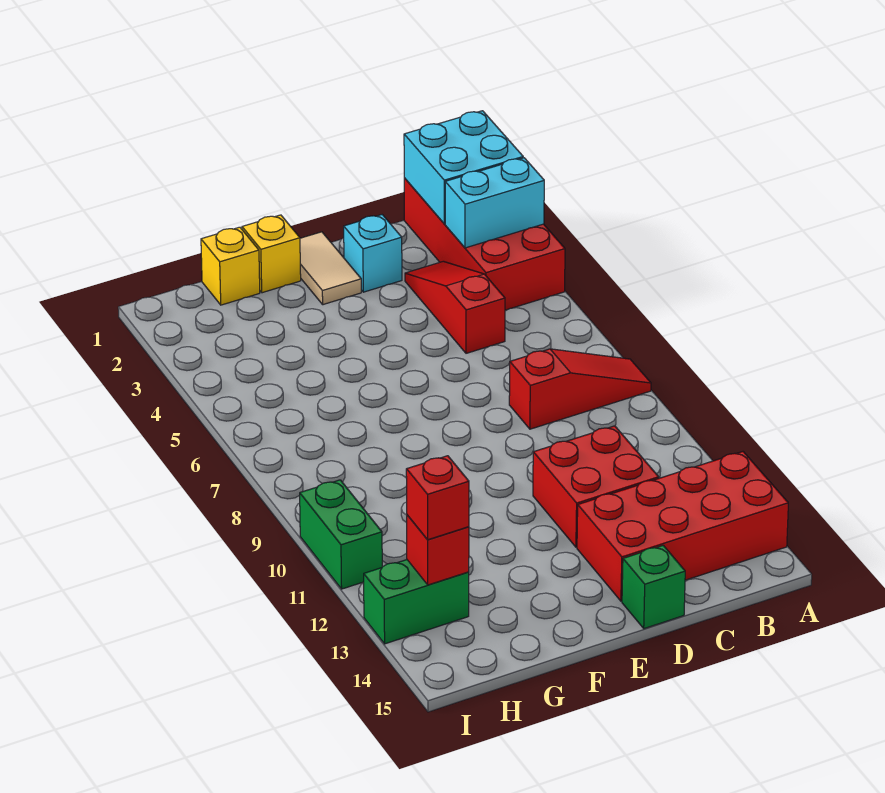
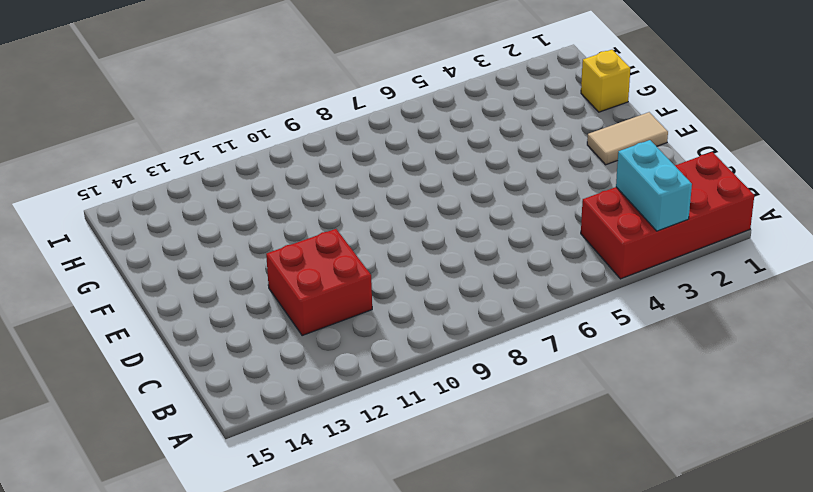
none -> red 1x3 slope [509,349,651,429]
none -> red 2x4 brick [577,452,788,601]
none -> red 1x3 slope [405,261,505,353]

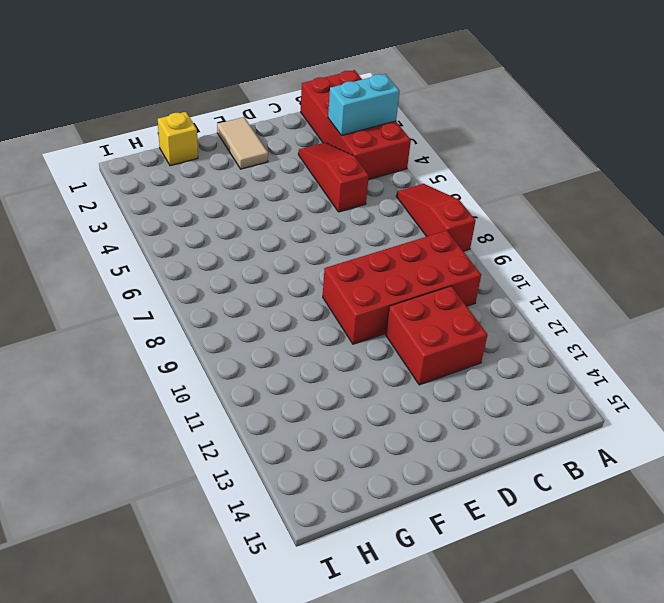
red 1x3 slope [396,184,476,251] -> red 1x3 slope turned to [509,349,651,429]
red 2x4 brick [323,231,481,344] -> red 2x4 brick moved to [577,452,788,601]
none -> cyan 1x1 brick [344,215,402,292]
none -> green 1x1 brick [622,545,685,629]
none -> yellow 1x1 brick [242,215,301,293]

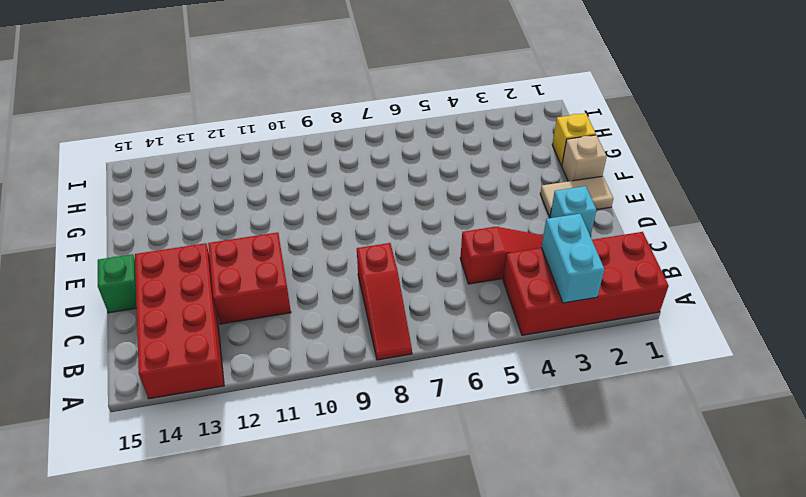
tan 1x1 brick [562,135,607,181] -> yellow 1x1 brick [242,215,301,293]
none -> green 1x2 brick [364,560,469,644]
none -> green 1x2 brick [300,480,382,589]
none -> cyan 2x2 brick [404,111,523,224]

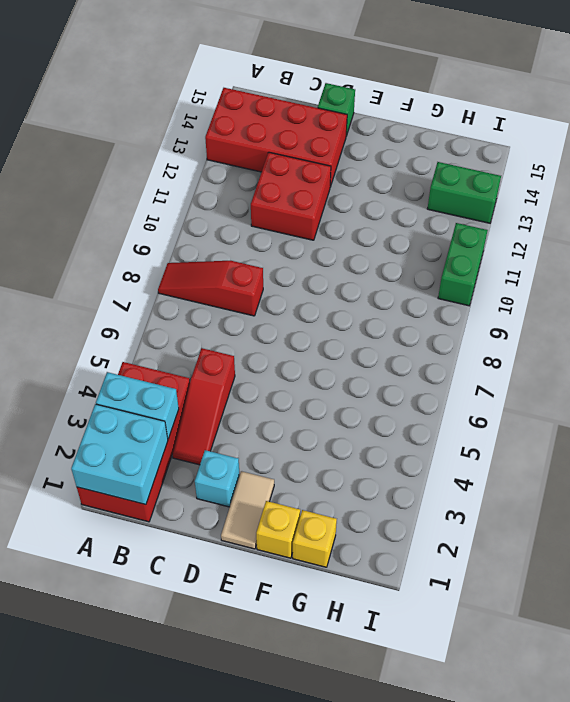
none -> red 1x1 brick [407,515,469,585]
none -> red 1x1 brick [406,456,469,540]

